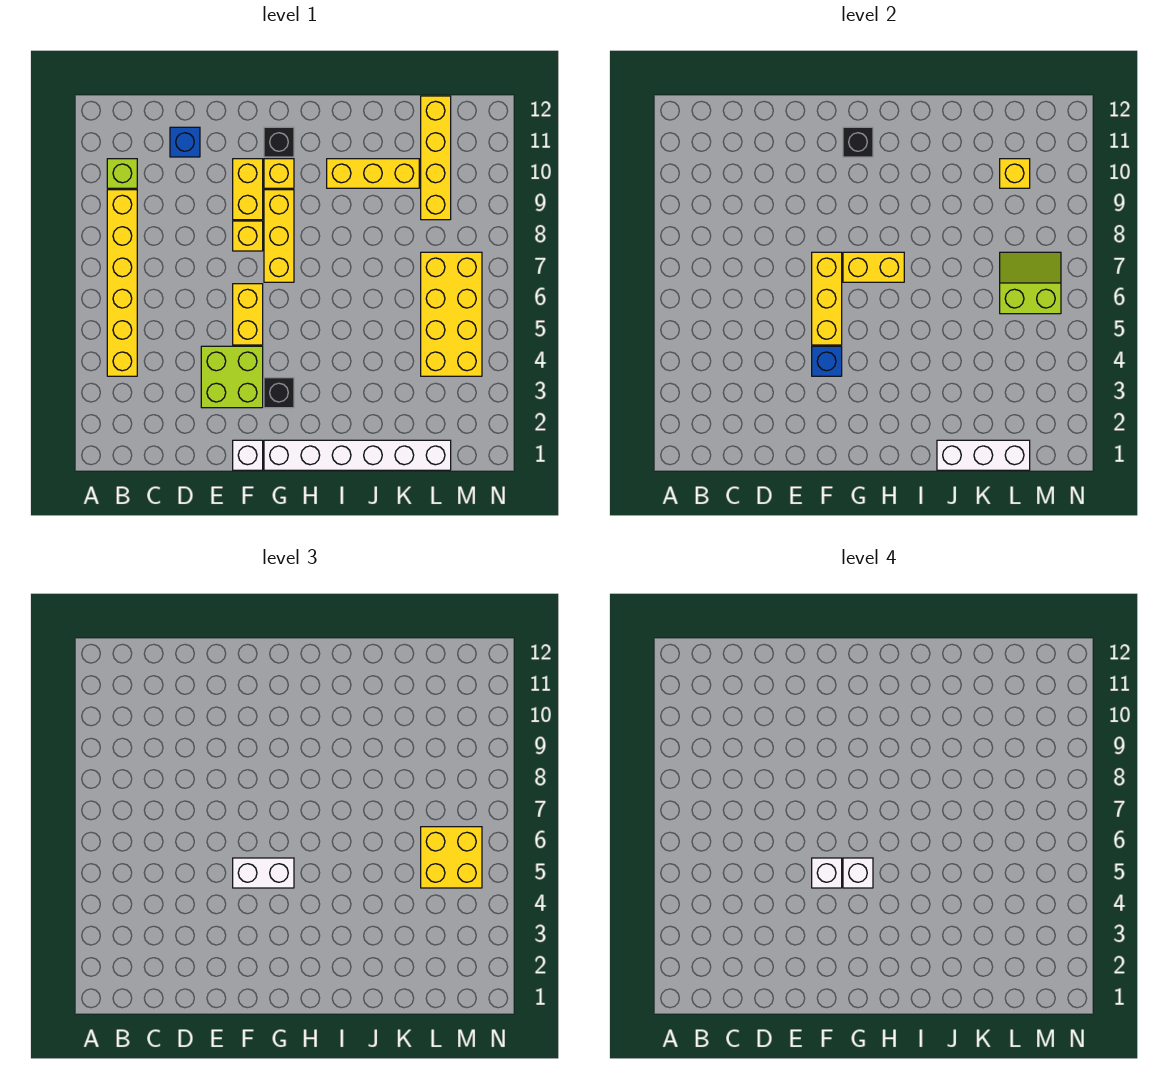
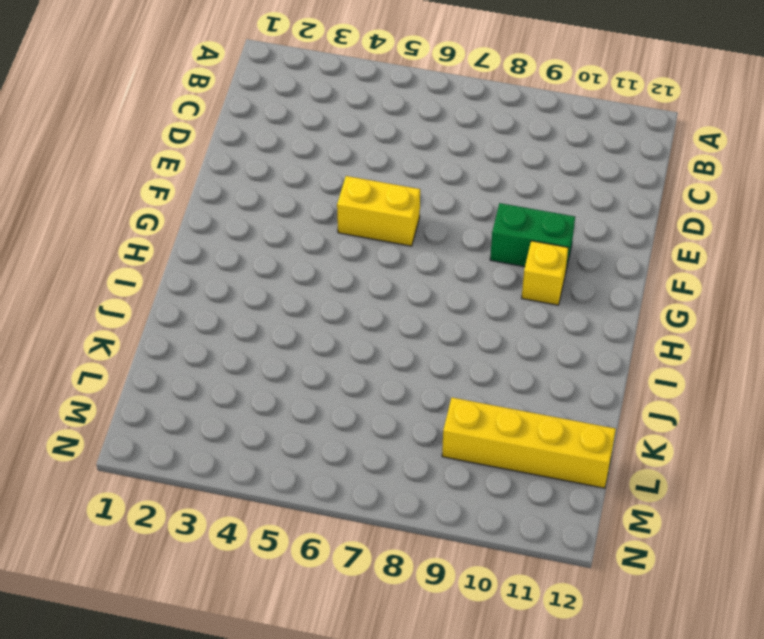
green 1x2 brick [490,203,575,274] -> yellow 1x2 brick [233,159,263,220]
none -> yellow 1x6 brick [107,190,137,376]
none -> lime 1x1 brick [107,159,137,188]
none -> blue 1x1 brick [170,127,200,157]

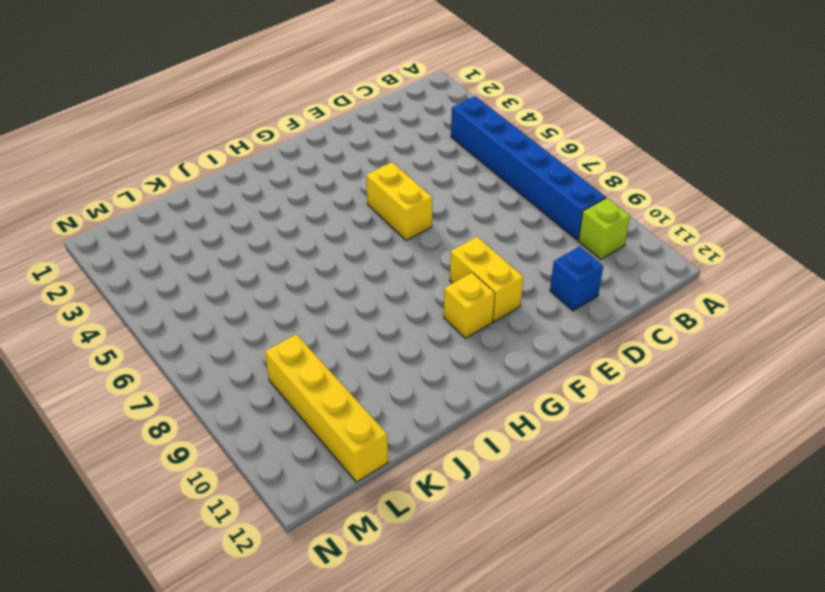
blue 1x6 brick [451,96,606,240] -> yellow 1x6 brick [107,190,137,376]
none -> lime 2x2 brick [201,346,263,408]
none -> white 1x1 brick [233,440,263,470]
none -> yellow 1x1 brick [233,221,263,251]

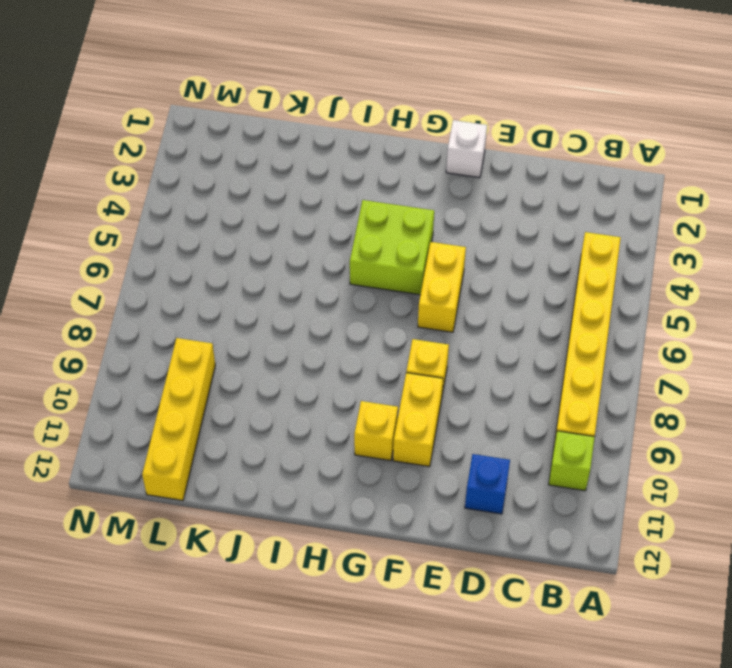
lime 2x2 brick [350,200,434,295] -> lime 2x2 brick moved to [201,346,263,408]
none -> white 1x6 brick [264,440,451,470]
none -> black 1x1 brick [264,378,294,408]
none -> yellow 1x3 brick [264,190,294,282]

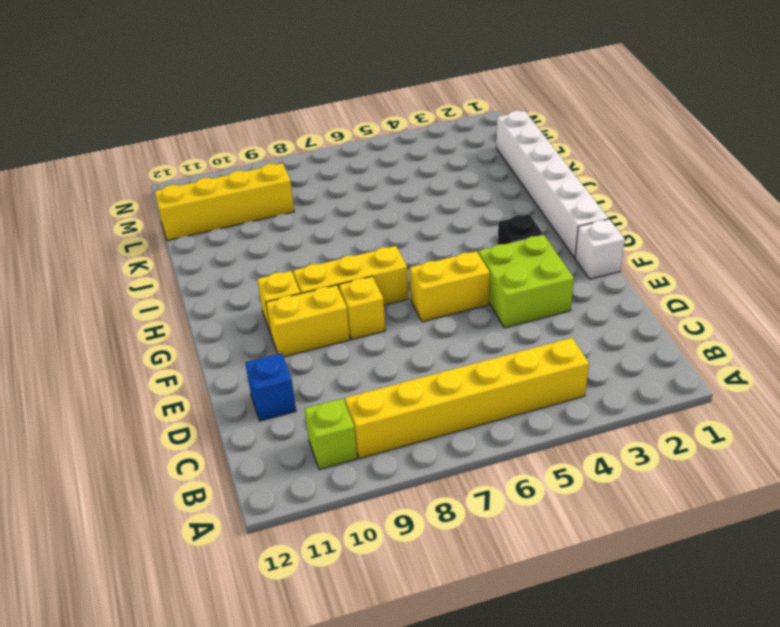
none -> black 1x1 brick [264,127,294,157]
none -> yellow 1x3 brick [327,159,419,188]
none -> yellow 2x4 brick [421,252,482,376]

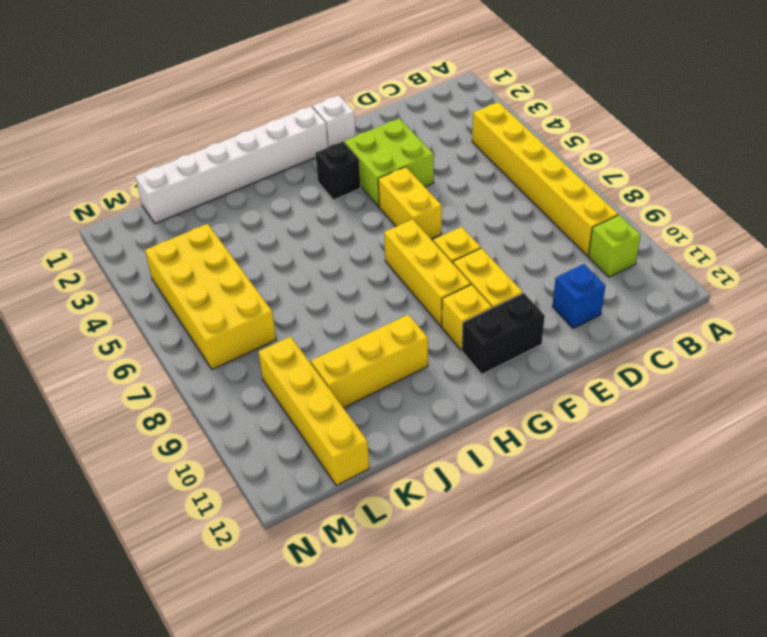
black 1x2 brick [462,293,545,374] -> black 1x1 brick [264,127,294,157]
none -> blue 1x1 brick [812,346,842,376]
none -> yellow 1x3 brick [812,252,842,345]
none -> yellow 1x2 brick [843,252,904,282]

